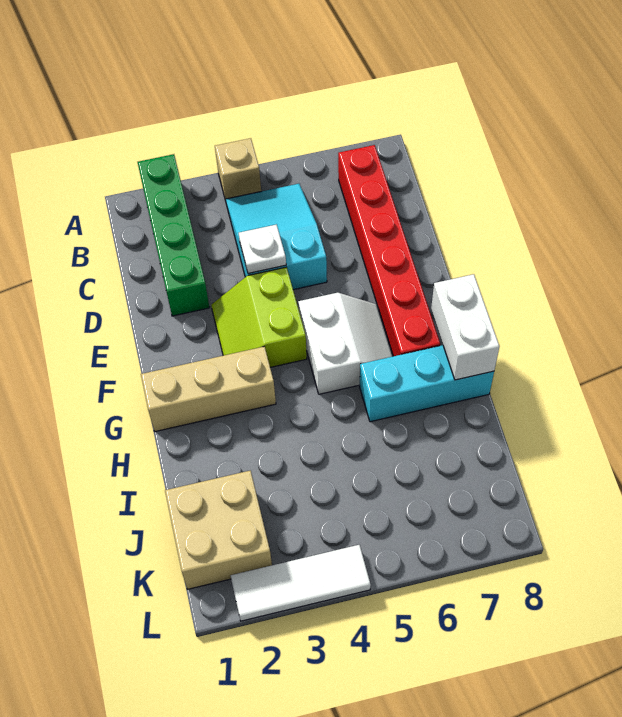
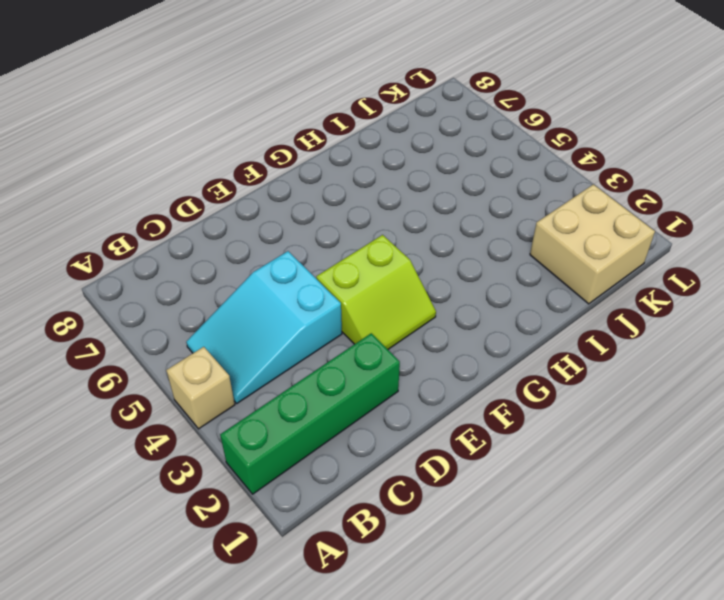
none -> red 1x6 brick [338,145,441,356]
none -> white 2x2 slope [298,293,393,394]
none -> tan 1x3 brick [141,347,276,432]

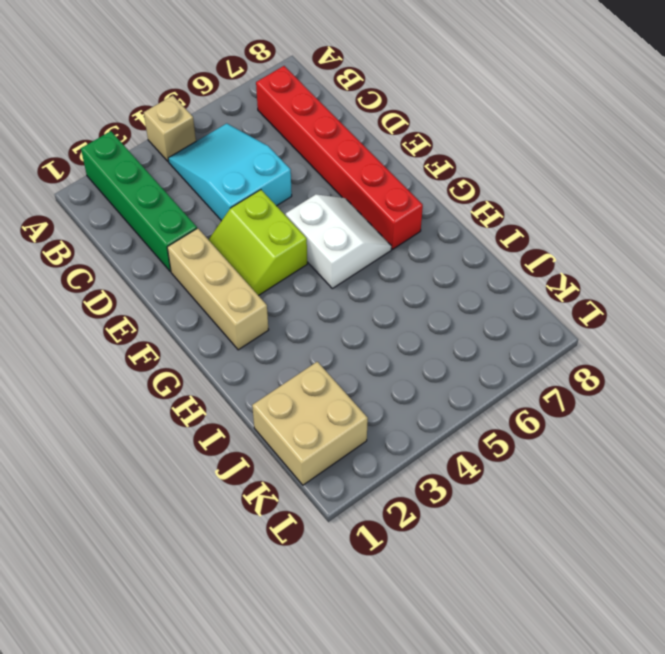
tan 1x3 brick [167,228,269,350] -> tan 1x3 brick turned to [141,347,276,432]
none -> cyan 1x3 brick [360,345,494,422]
none -> white 1x3 tile [231,545,371,621]
none -> white 1x1 plate [239,225,286,273]

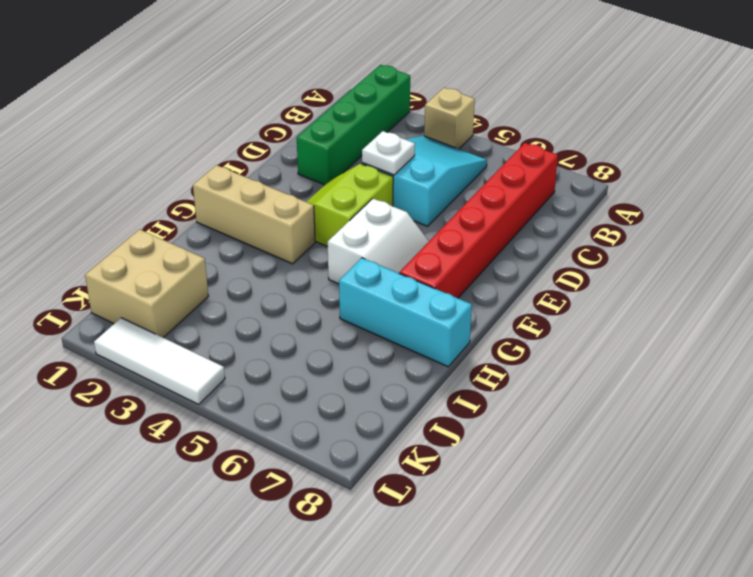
none -> white 1x2 brick [431,274,499,380]

